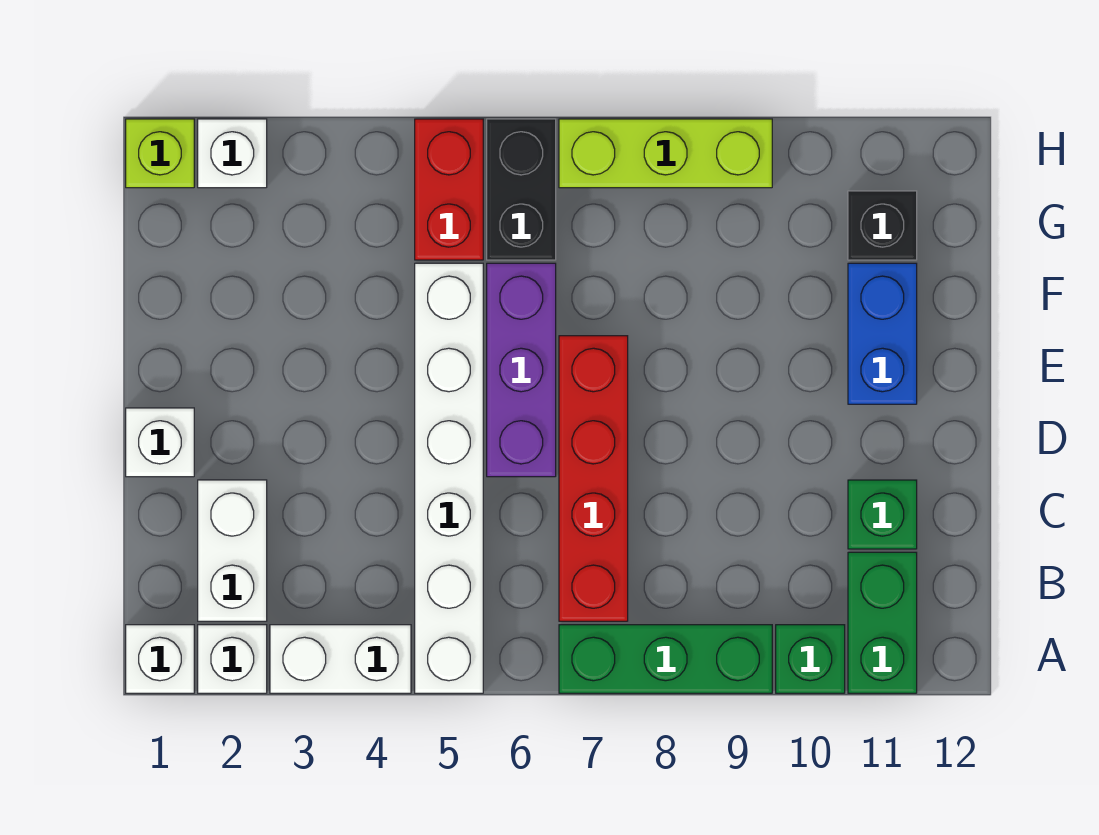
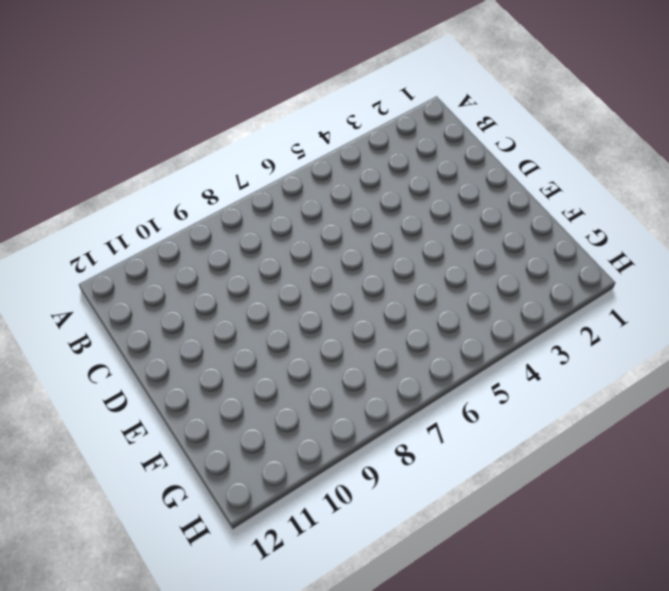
none -> white 1x1 brick [126,625,194,693]
none -> white 1x1 brick [198,625,267,693]
none -> white 1x2 brick [270,625,411,693]

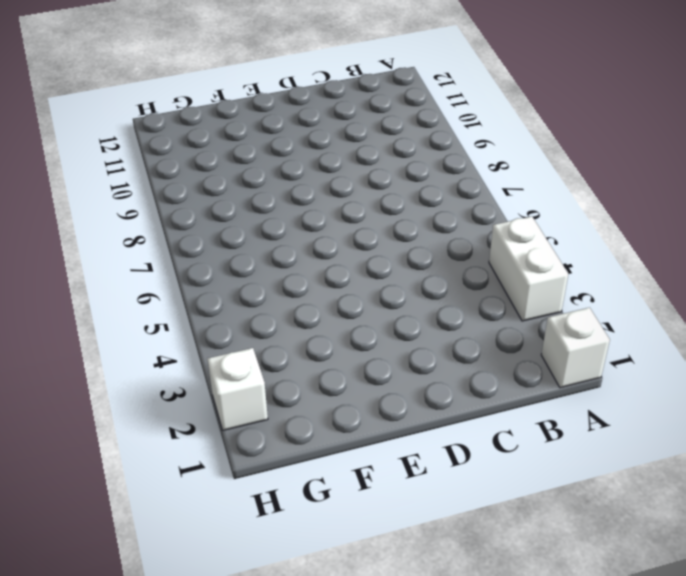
none -> white 1x1 brick [198,625,267,693]
none -> white 1x6 brick [415,263,483,693]
none -> green 1x3 brick [559,625,772,693]

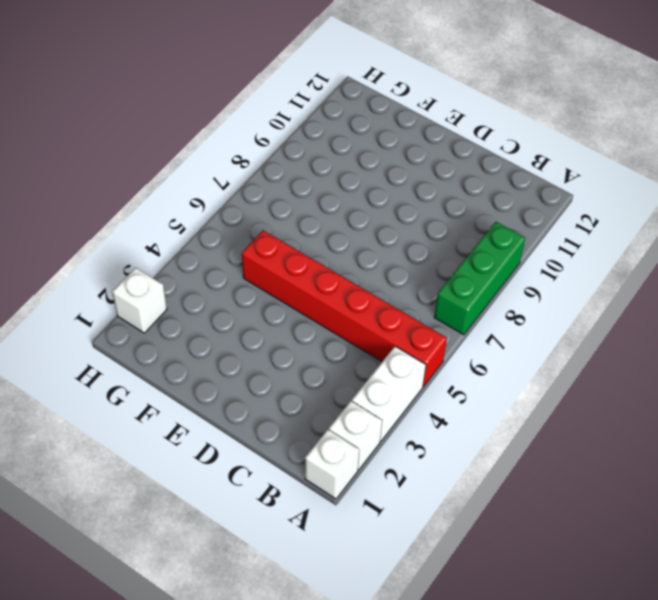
red 1x6 brick [242,230,447,387] -> white 1x6 brick [415,263,483,693]
none -> green 1x1 brick [776,625,845,693]
none -> green 1x2 brick [848,552,917,693]
none -> white 1x2 brick [198,480,267,621]

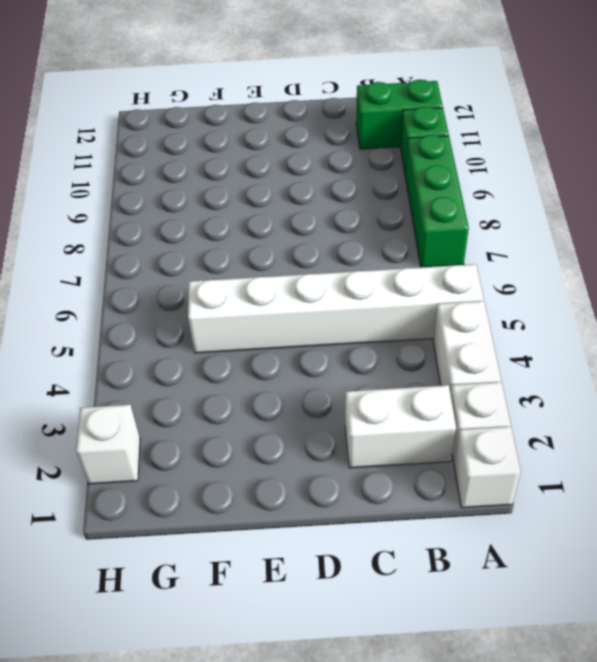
none -> red 1x4 brick [559,336,628,621]
none -> green 1x1 brick [848,480,917,549]
none -> white 1x1 brick [126,408,194,477]

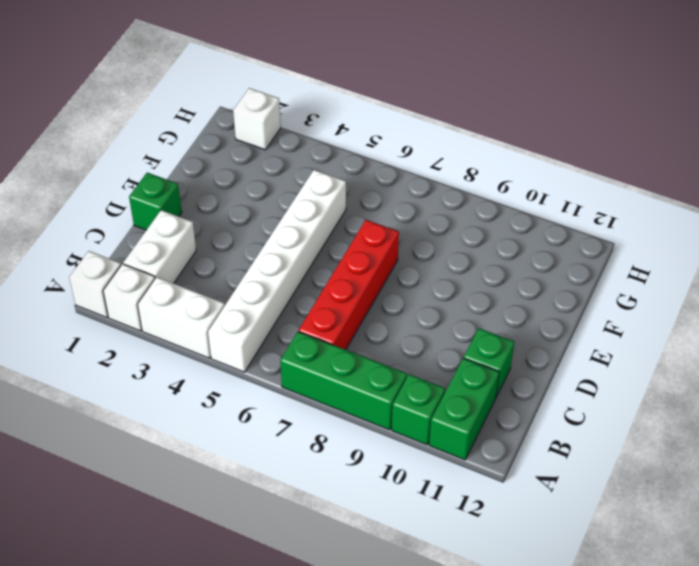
green 1x1 brick [129,173,182,230] -> white 1x1 brick [126,408,194,477]
none -> purple 1x3 brick [487,263,556,477]
none -> blue 1x2 brick [848,263,917,404]
none -> red 1x2 brick [415,119,483,260]

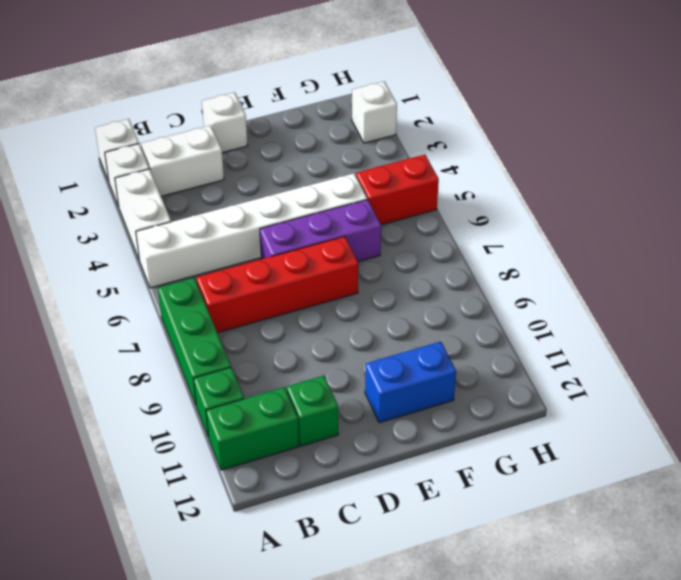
none -> black 1x2 brick [487,119,556,260]
none -> black 1x1 brick [848,191,917,260]
none -> lime 1x1 brick [126,119,194,188]

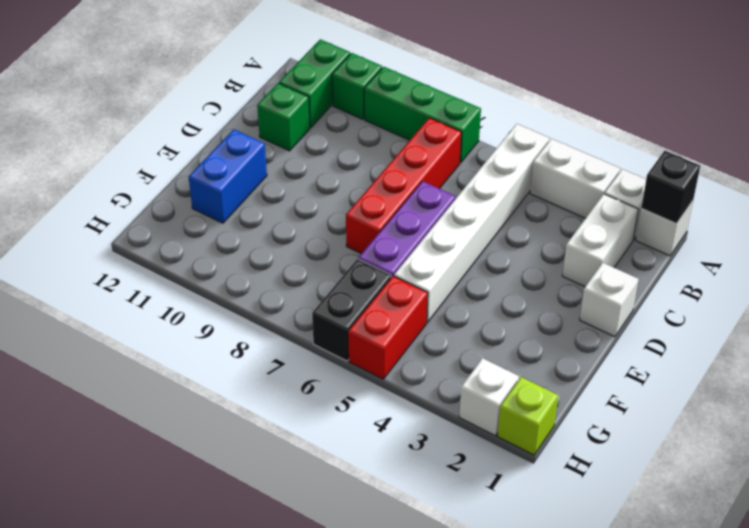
black 1x1 brick [641,151,700,223] -> black 1x1 brick moved to [848,191,917,260]
none -> lime 1x3 brick [559,119,772,188]

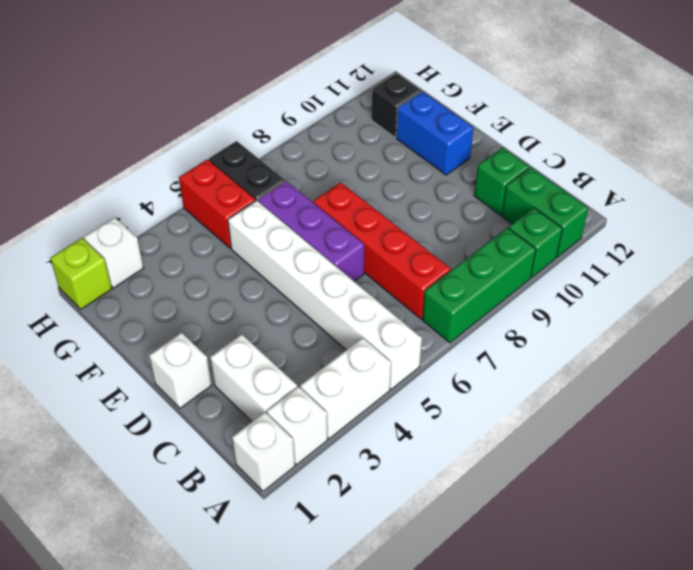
none -> lime 1x3 brick [559,119,772,188]

